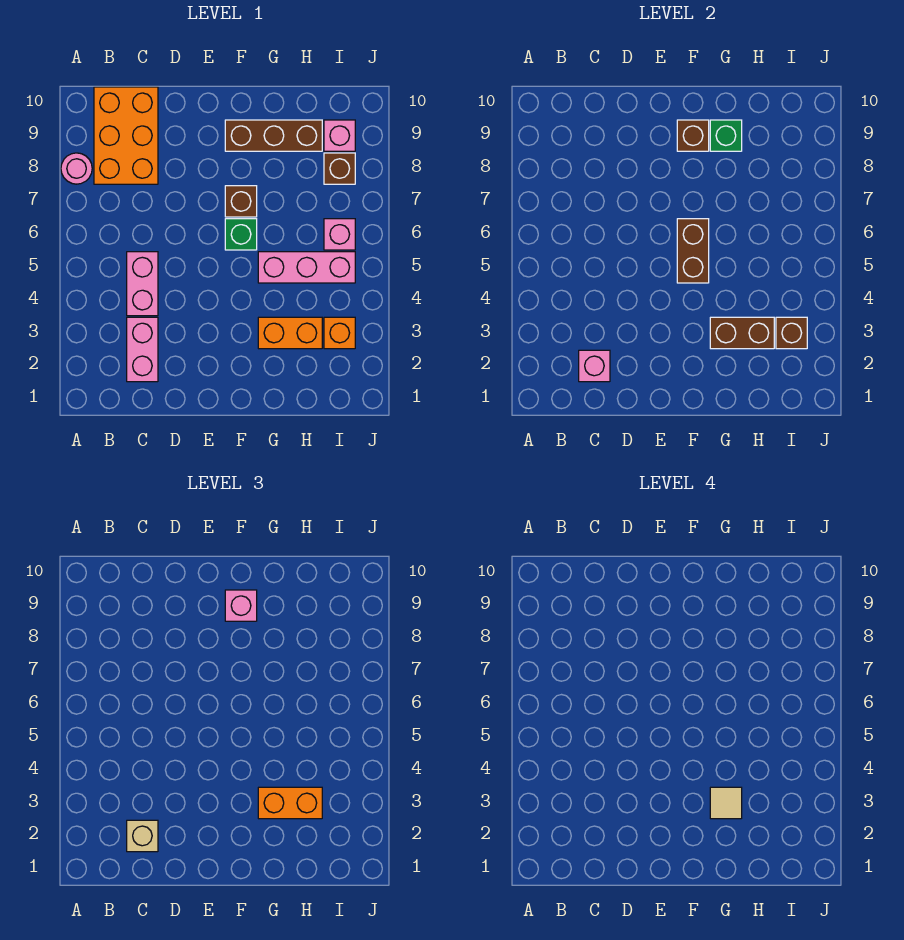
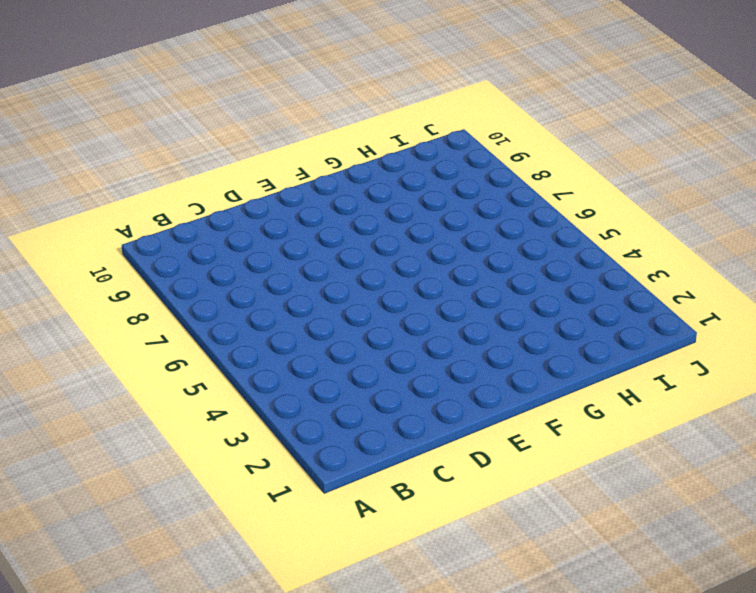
none -> pink 1x1 round brick [61,153,92,184]
none -> orange 2x3 brick [94,87,158,184]
none -> pink 1x2 brick [127,317,158,382]

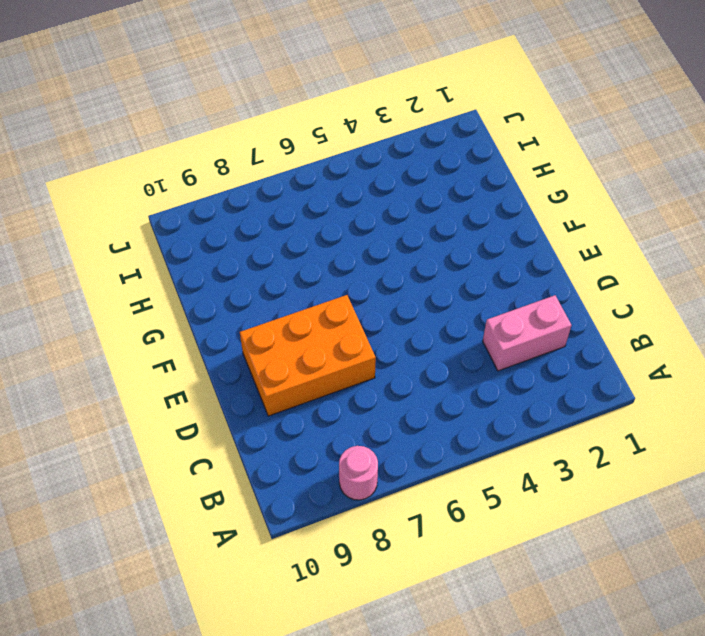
orange 2x3 brick [240,295,376,416] -> orange 2x3 brick moved to [94,87,158,184]
none -> pink 1x2 brick [127,252,158,316]
none -> green 1x1 brick [225,219,257,250]
none -> brown 1x1 brick [225,186,257,217]

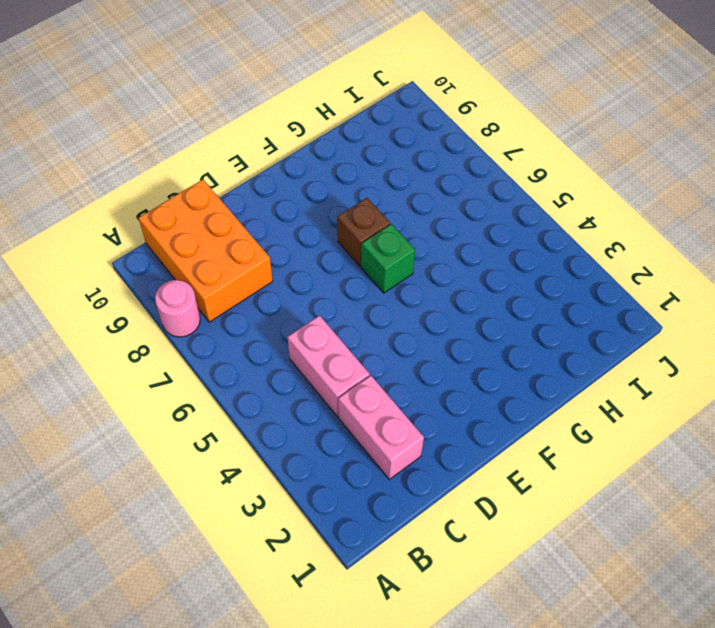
none -> brown 1x3 brick [225,120,322,151]
none -> orange 1x2 brick [258,317,322,349]
none -> pink 1x3 brick [258,252,355,283]

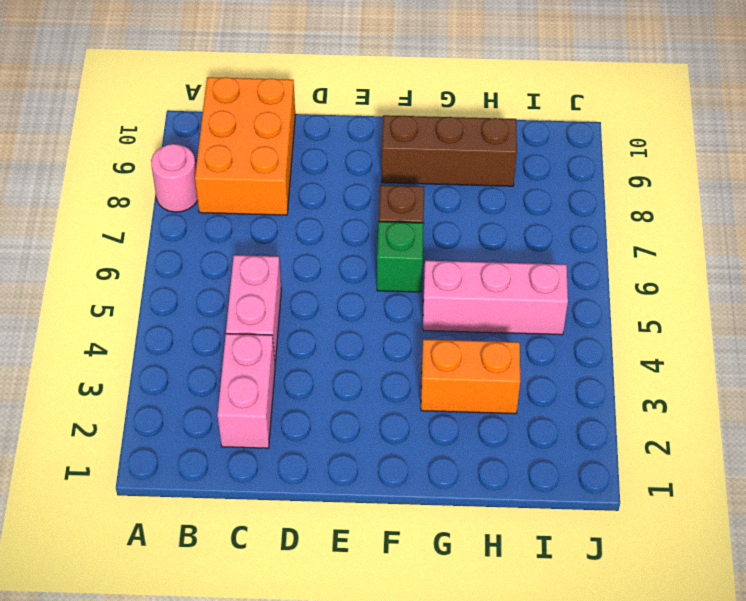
none -> orange 1x1 brick [324,317,355,349]
none -> pink 1x1 brick [324,219,355,250]
none -> brown 1x1 brick [324,153,355,184]

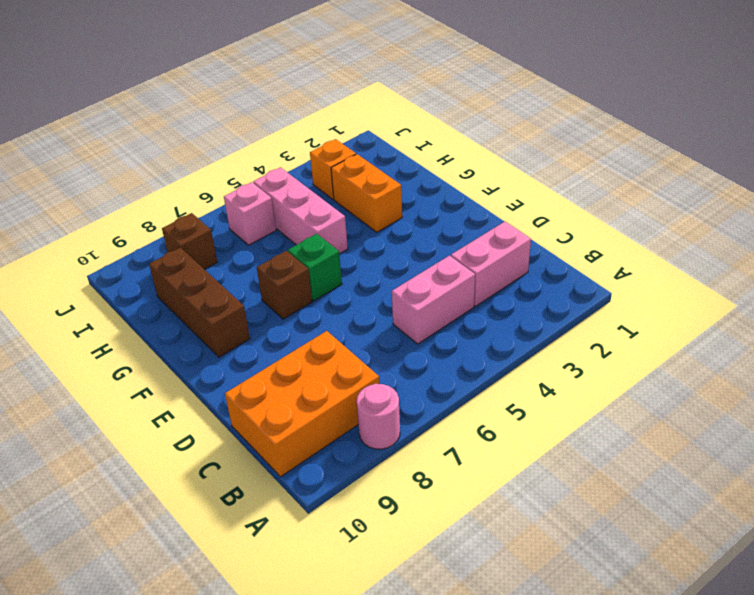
none -> pink 1x1 brick [324,120,355,151]
none -> pink 1x1 brick [579,350,610,382]
none -> brown 1x2 brick [677,219,709,283]

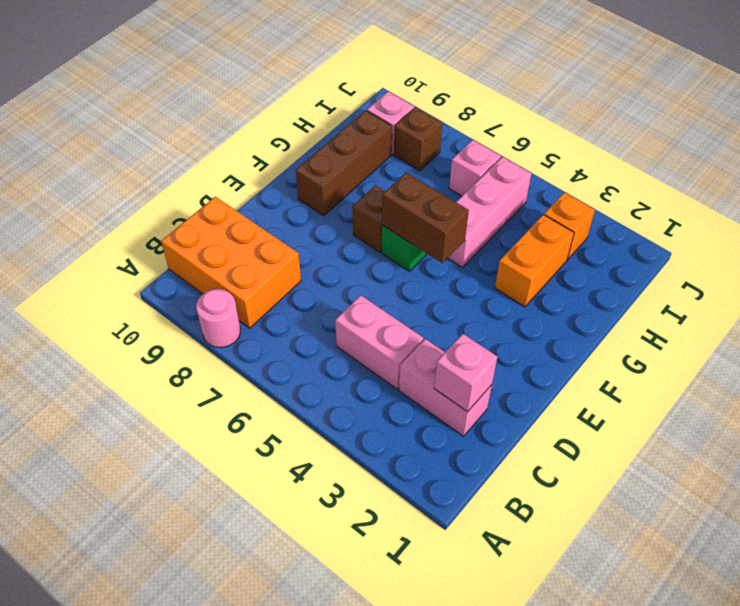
none -> brown 1x1 brick [677,120,709,151]
none -> brown 1x2 brick [710,317,774,349]
none -> green 1x1 brick [710,120,742,151]

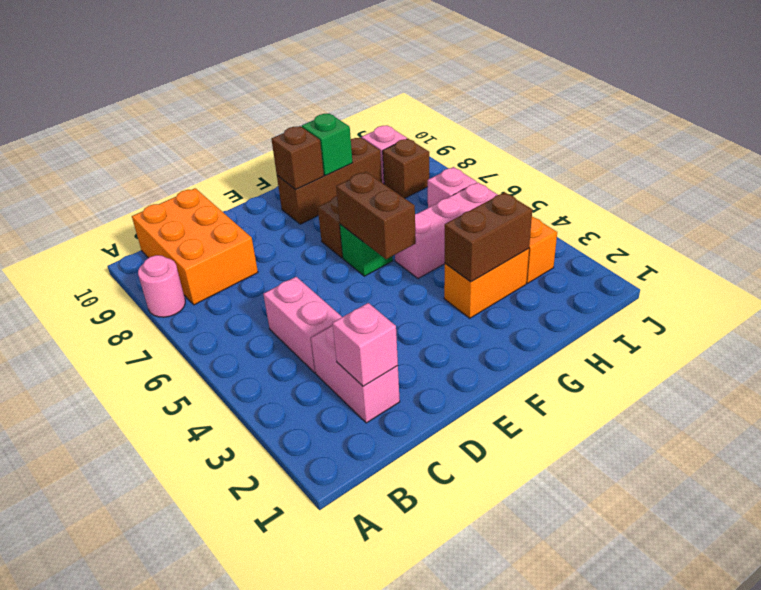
none -> brown 1x1 brick [776,317,807,349]
none -> tan 1x1 brick [127,820,158,852]
none -> pink 1x1 brick [225,590,257,621]

